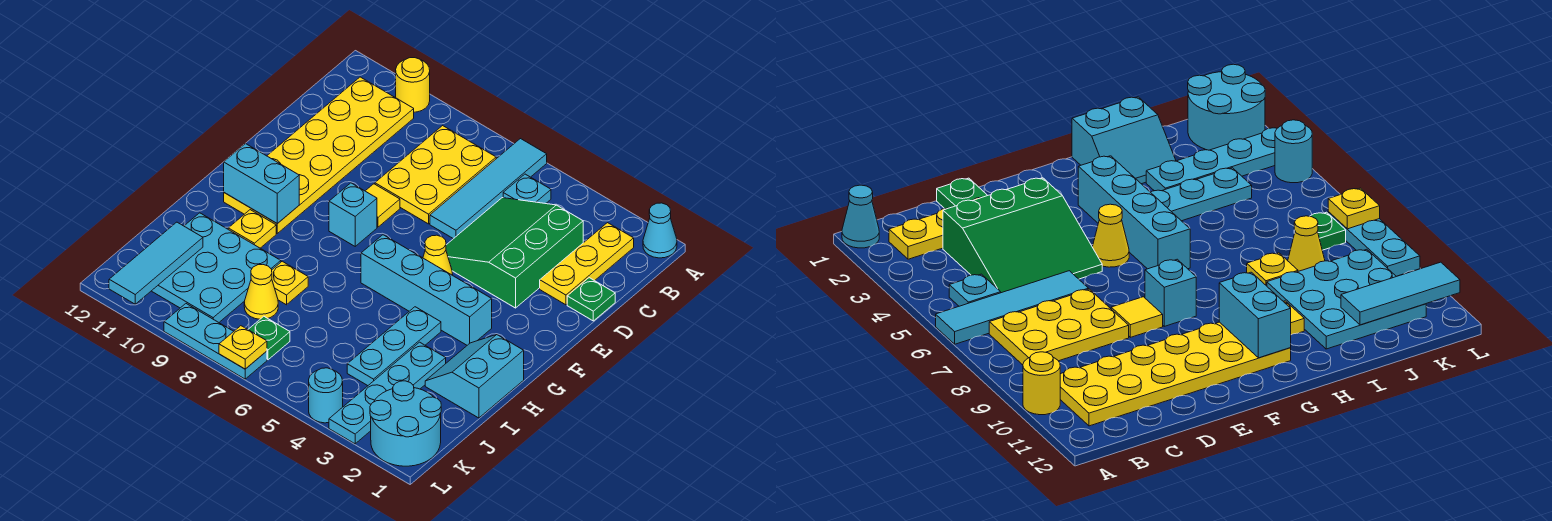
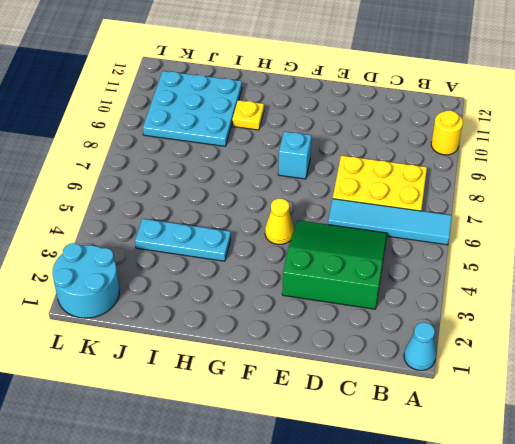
none -> yellow 1x3 plate [540,223,634,305]
none -> cyan 1x1 plate [503,174,551,204]
none -> yellow 2x6 plate [224,77,414,233]

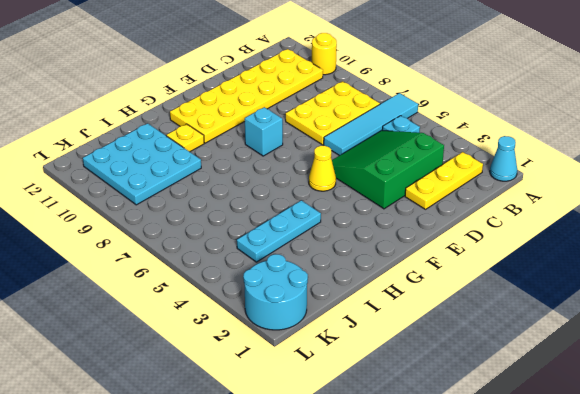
none -> green 1x1 plate [567,278,615,321]
none -> yellow 1x1 tile [366,184,400,227]
none -> cyan 1x4 brick [361,235,492,345]

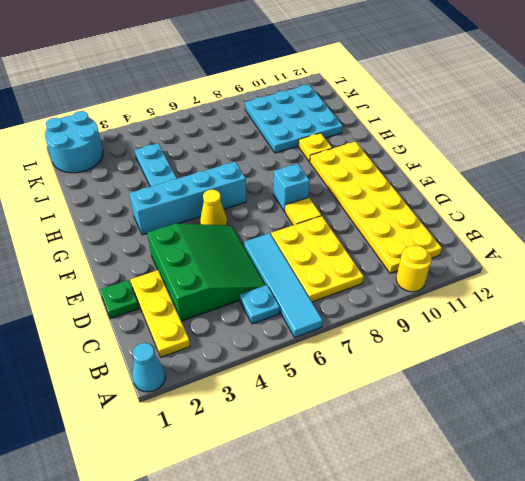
none -> cyan 2x2 slope [425,335,524,418]
none -> cyan 1x4 plate [329,342,446,444]
none -> yellow 1x1 plate [272,261,308,305]

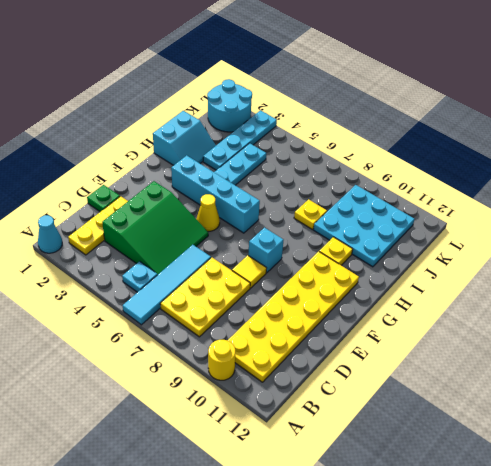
none -> yellow 1x1 cone [244,265,278,319]
none -> green 1x1 plate [248,316,290,360]
none -> cyan 1x1 round brick [309,368,343,423]

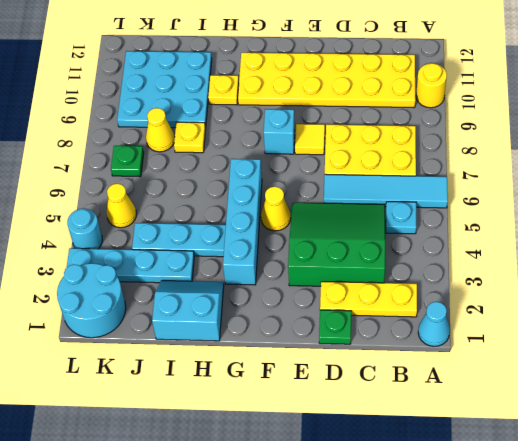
yellow 1x1 cone [107,184,136,228] -> none
none -> cyan 1x3 plate [164,304,267,379]
none -> cyan 1x2 brick [224,144,299,224]
none -> cyan 1x3 tile [109,222,203,304]

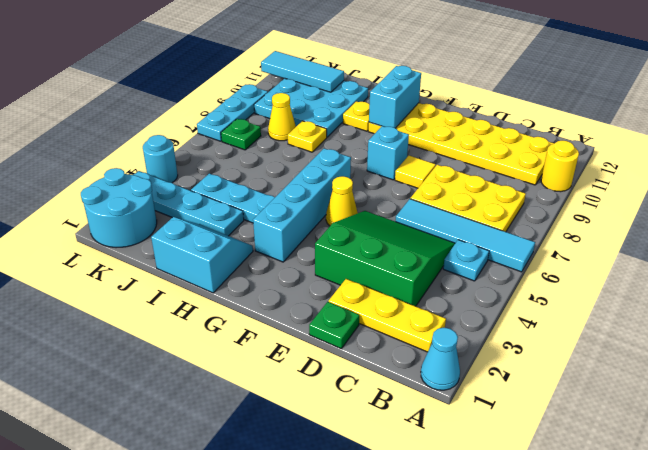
none -> yellow 1x1 plate [219,326,267,369]

